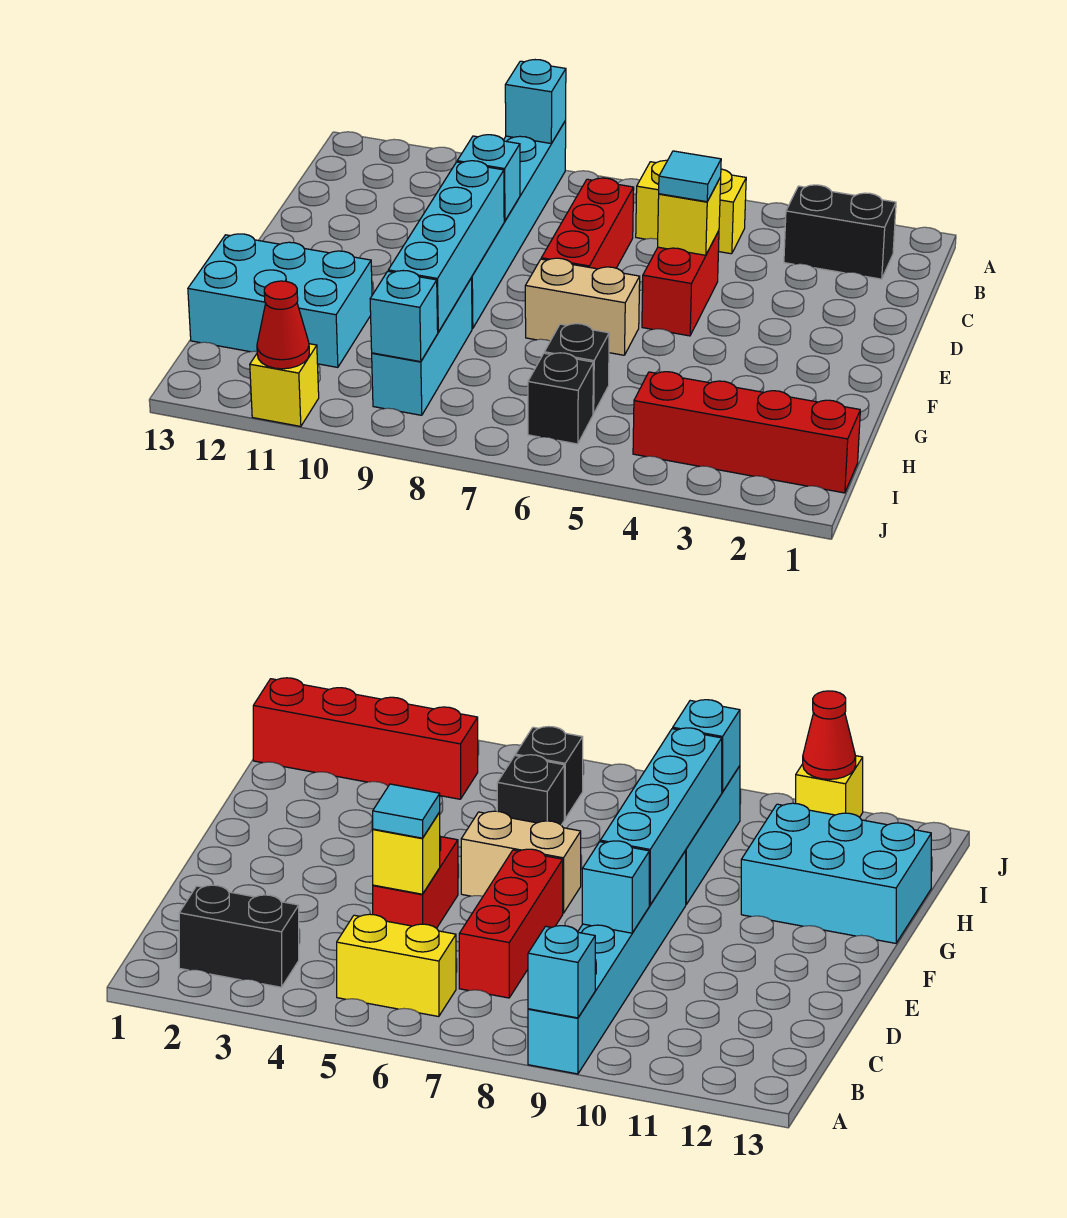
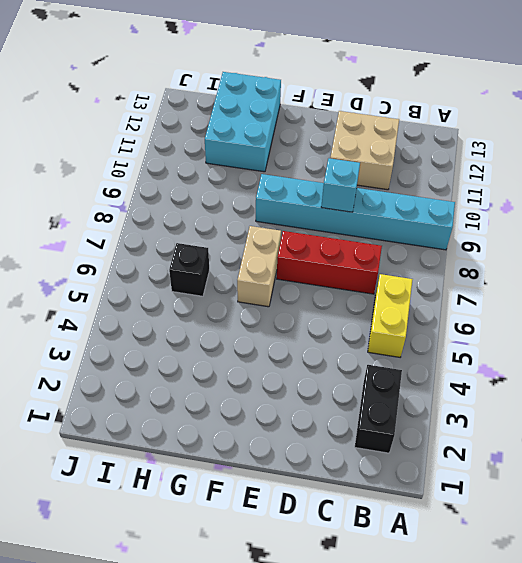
tan 2x2 brick [330,111,399,190] -> none
none -> red 1x2 brick [642,231,719,336]
none -> cyan 1x3 brick [372,278,472,415]
none -> red 1x4 brick [633,372,860,493]

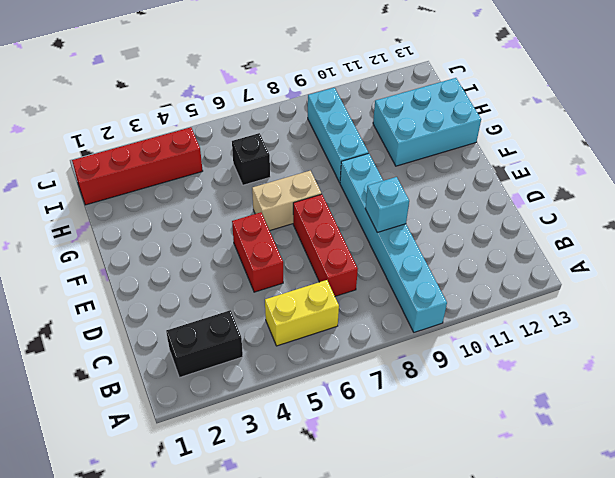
none -> black 1x1 brick [528,353,593,444]
none -> yellow 1x1 brick [250,344,319,426]
none -> cyan 1x1 brick [505,60,566,143]

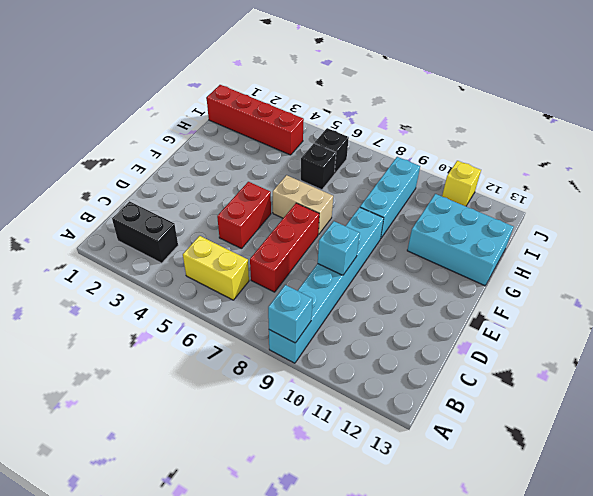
none -> yellow 1x1 brick [658,177,721,255]
none -> cyan 1x4 brick [388,161,504,332]
none -> cyan 1x1 brick [370,271,438,362]

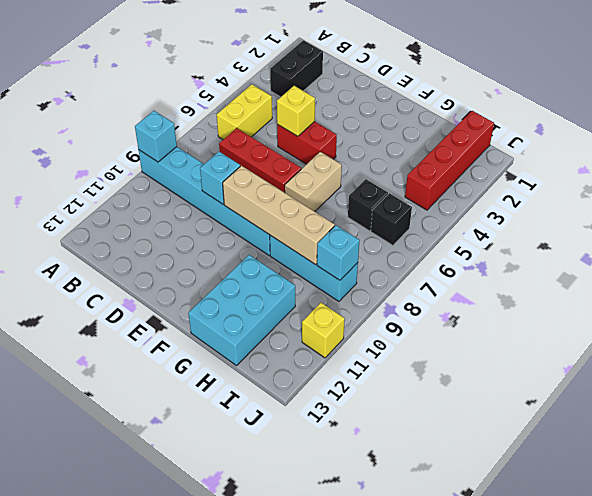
tan 1x4 brick [223,166,335,265] -> cyan 1x4 brick [388,161,504,332]
none -> red 1x1 cone [257,281,309,369]
none -> cyan 1x1 tile [659,151,721,202]

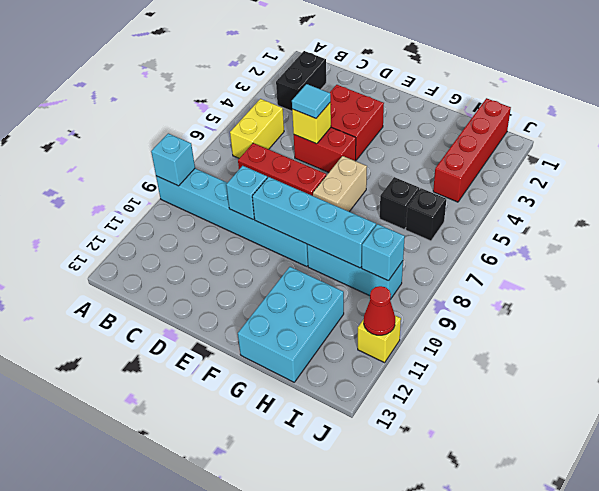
red 2x2 brick [330,85,384,160] -> none

